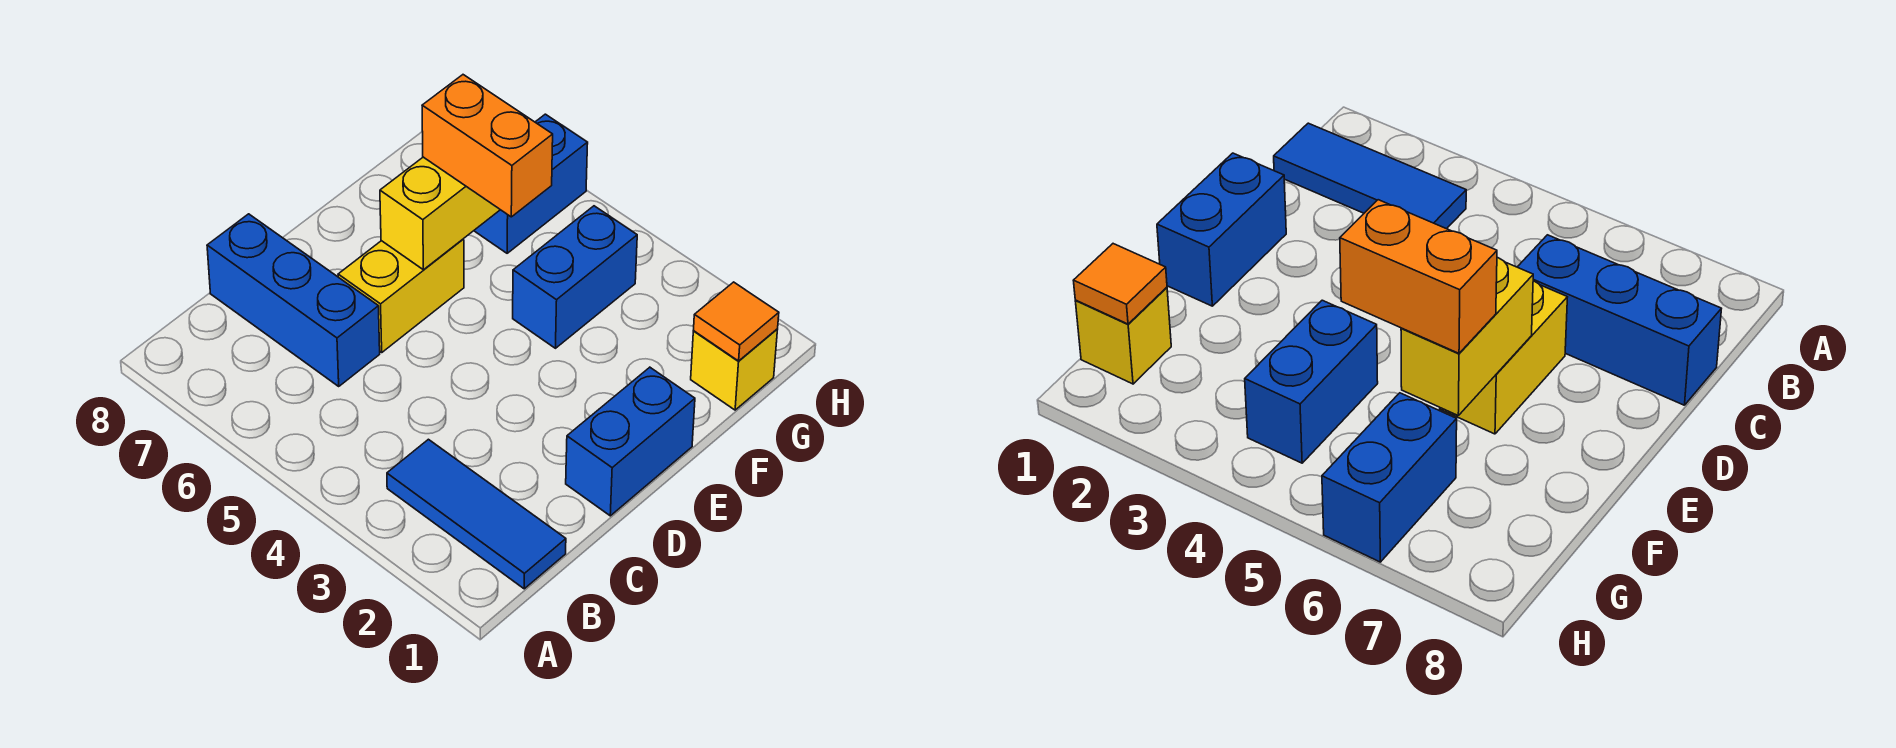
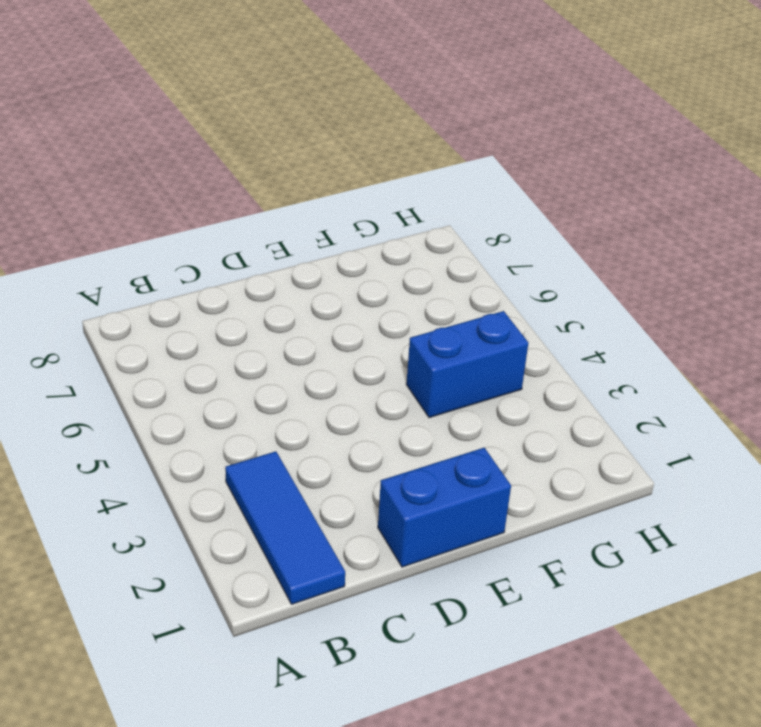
none -> blue 1x3 brick [207,214,380,386]
none -> yellow 1x2 brick [338,239,464,352]

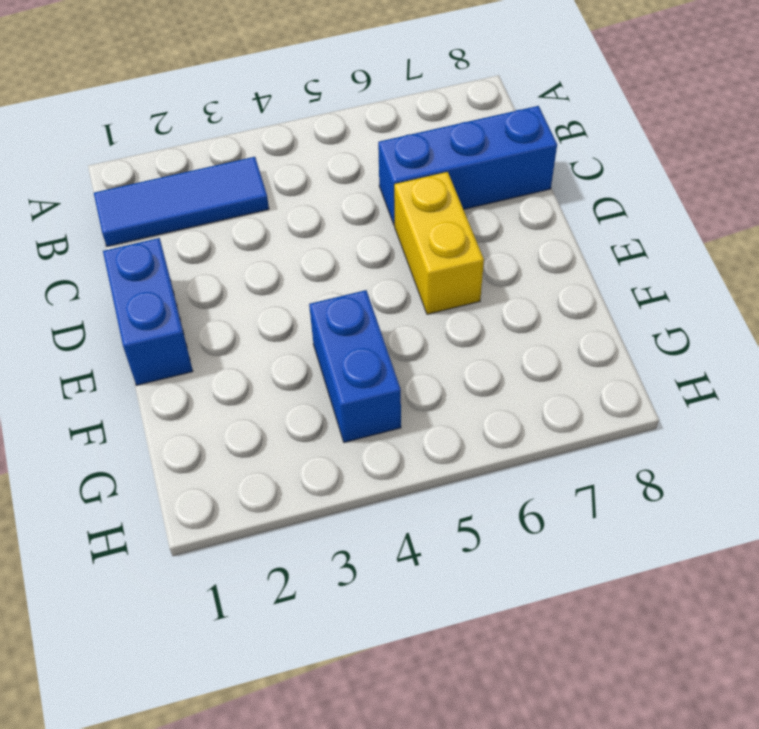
none -> yellow 1x1 brick [691,329,778,410]
none -> blue 1x2 brick [474,114,588,253]

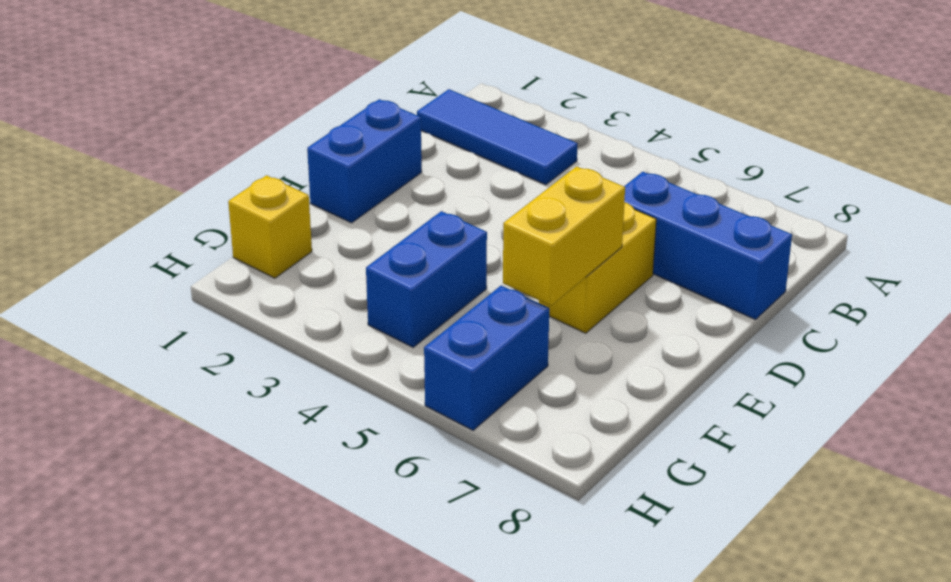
none -> orange 1x1 tile [693,282,779,361]
none -> orange 1x2 brick [422,75,553,217]

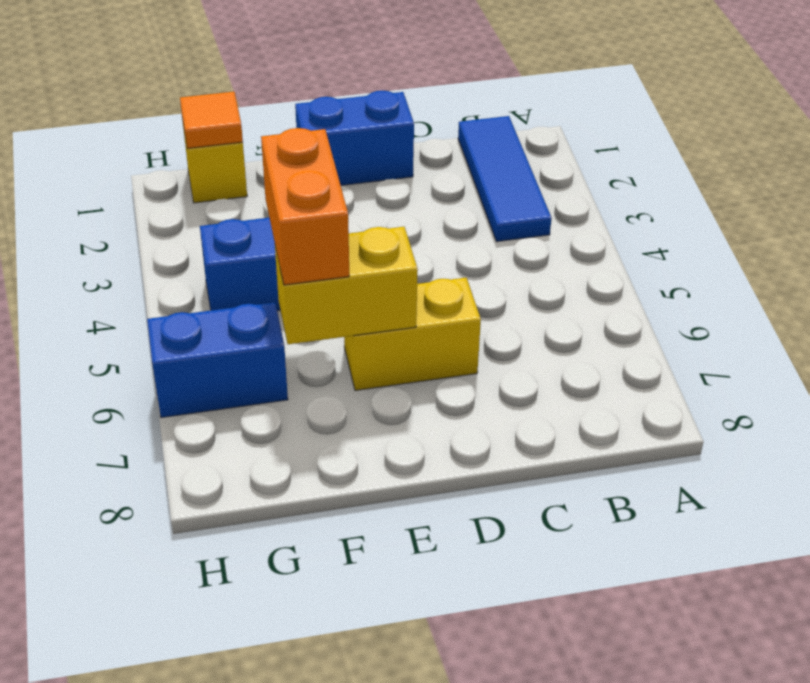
none -> blue 1x3 brick [207,214,380,386]

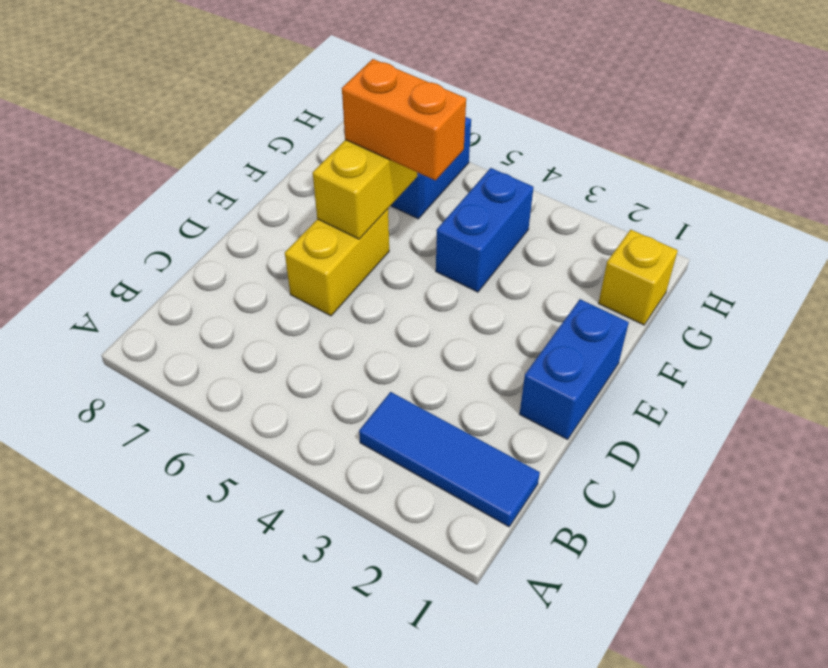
none -> blue 1x3 brick [207,214,380,386]
none -> orange 1x1 tile [693,282,779,361]

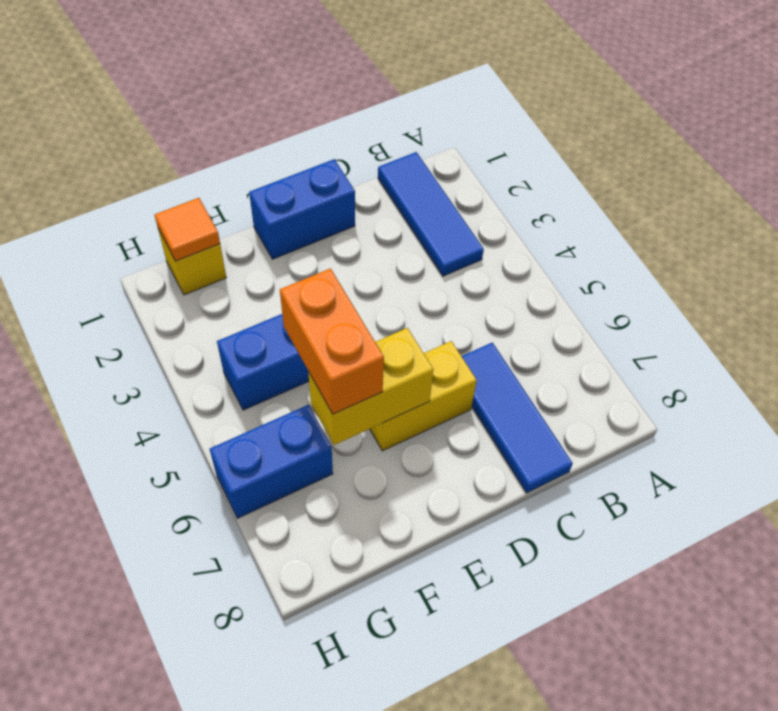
blue 1x3 tile [462,343,573,493] -> blue 1x3 brick [207,214,380,386]

